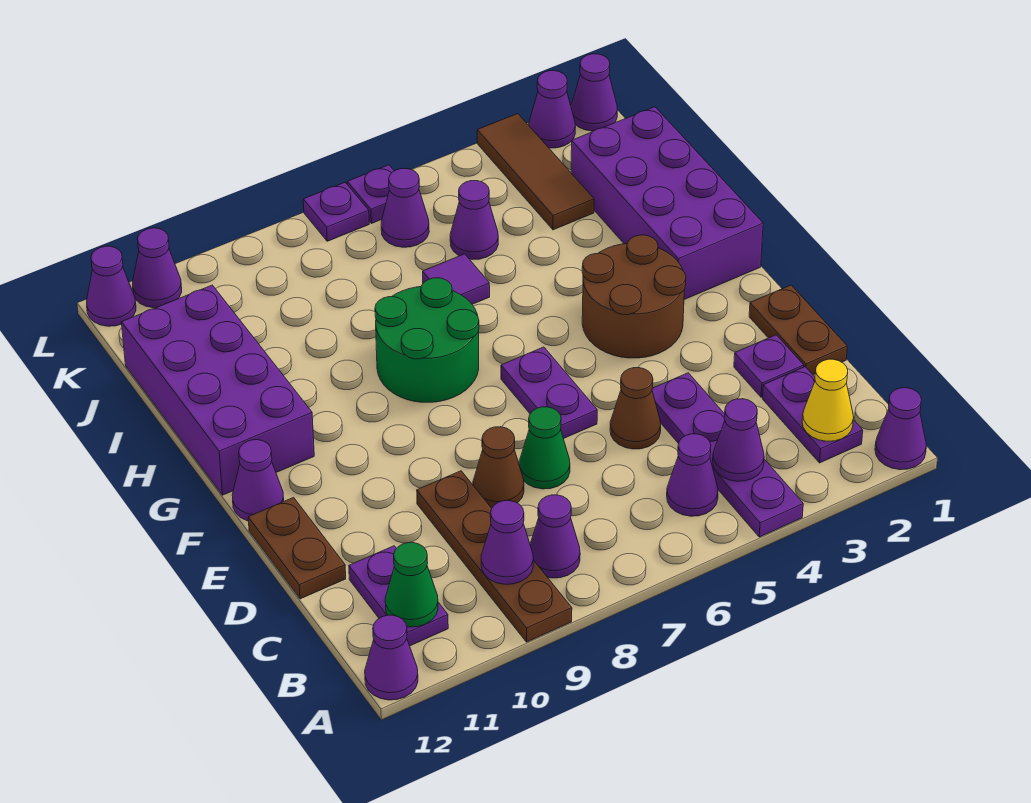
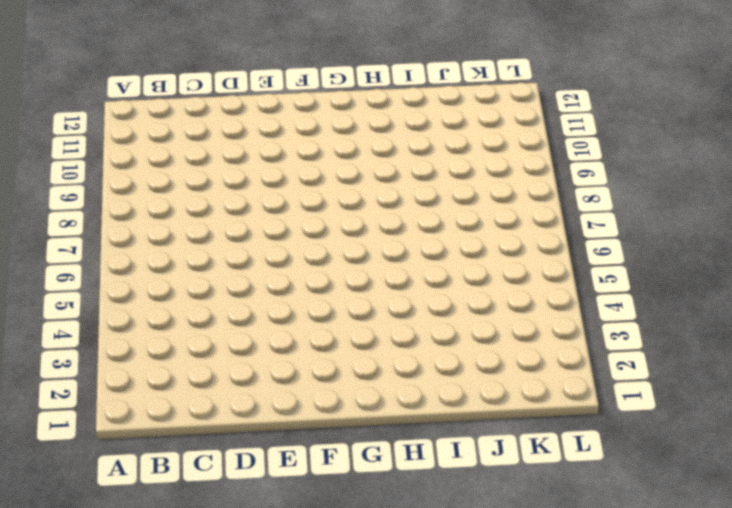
none -> purple 1x1 cone [875,388,926,470]
none -> purple 1x4 plate [652,373,803,537]
none -> brown 1x4 plate [417,471,572,642]
none -> purple 1x1 cone [365,615,418,700]

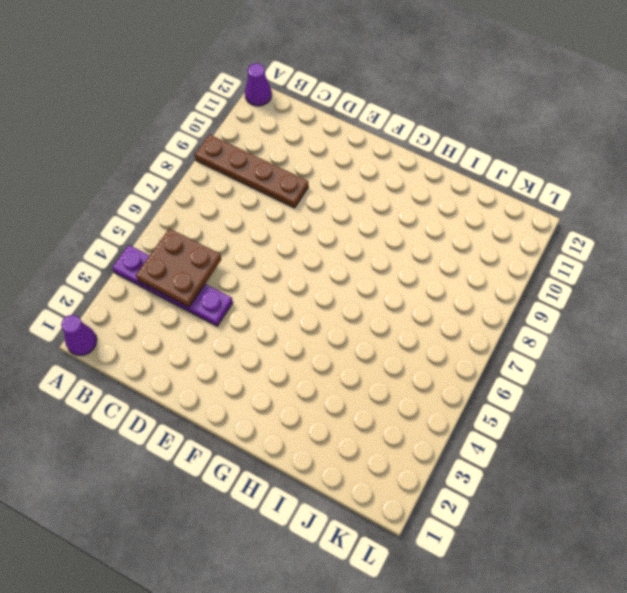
brown 2x2 plate [136,228,221,307] -> purple 1x1 cone [713,399,764,481]
none -> purple 1x2 plate [762,367,863,463]
none -> purple 1x1 cone [667,434,718,516]
none -> purple 1x1 cone [530,495,580,578]
none -> purple 1x2 plate [349,546,448,646]

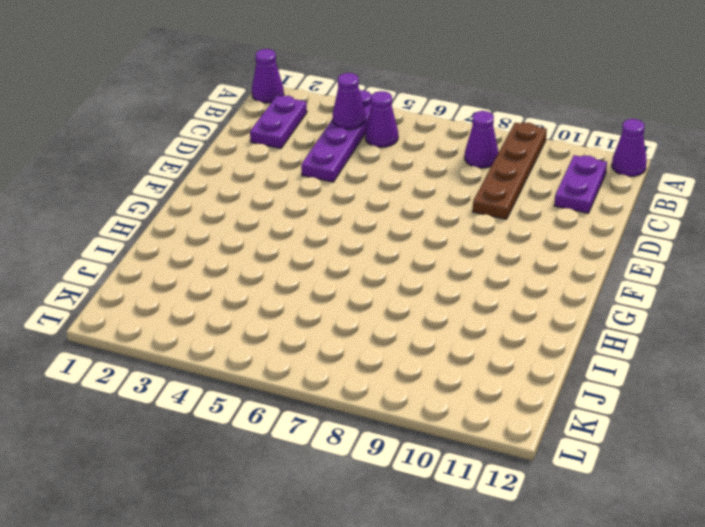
none -> brown 1x2 plate [749,285,847,375]
none -> purple 1x1 plate [734,335,804,397]
none -> brown 1x1 cone [610,368,661,449]
none -> green 1x1 cone [519,407,570,489]

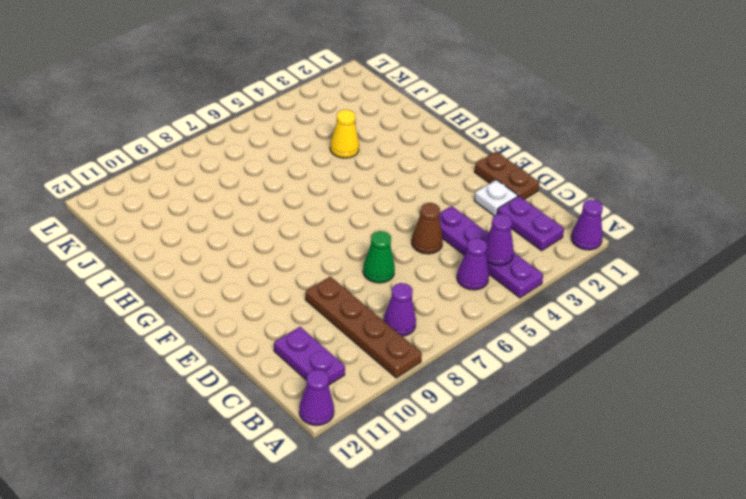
white 1x1 plate [474,180,518,216] -> purple 1x1 plate [734,335,804,397]
yellow 1x1 cone [330,110,359,158] -> yellow 1x1 cone moved to [802,359,854,441]
none -> brown 1x1 cone [473,427,524,508]
none -> brown 1x2 plate [248,498,346,599]
none -> purple 1x2 plate [501,347,597,439]
none -> brown 2x2 round brick [582,235,686,358]

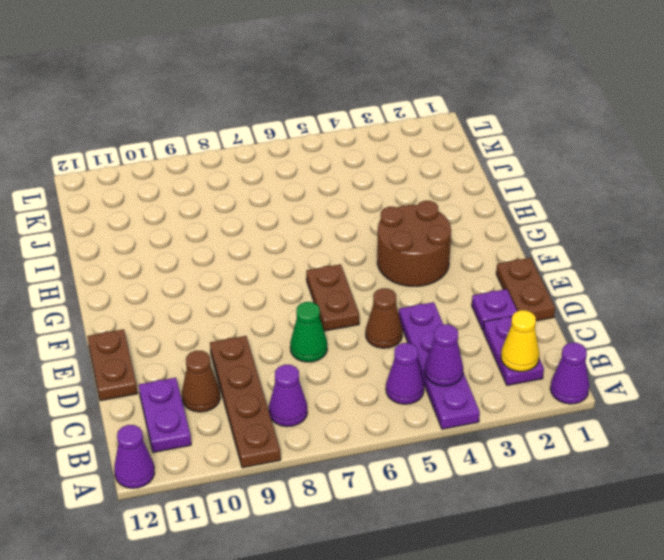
brown 1x1 cone [182,351,220,412] -> brown 1x1 cone moved to [473,427,524,508]
brown 1x2 plate [306,264,359,331] -> purple 1x2 plate [501,347,597,439]
none -> purple 1x1 cone [232,440,284,521]
none -> purple 2x4 brick [571,107,763,300]
none -> green 2x2 round brick [375,278,479,402]
none -> purple 2x4 brick [121,285,314,495]

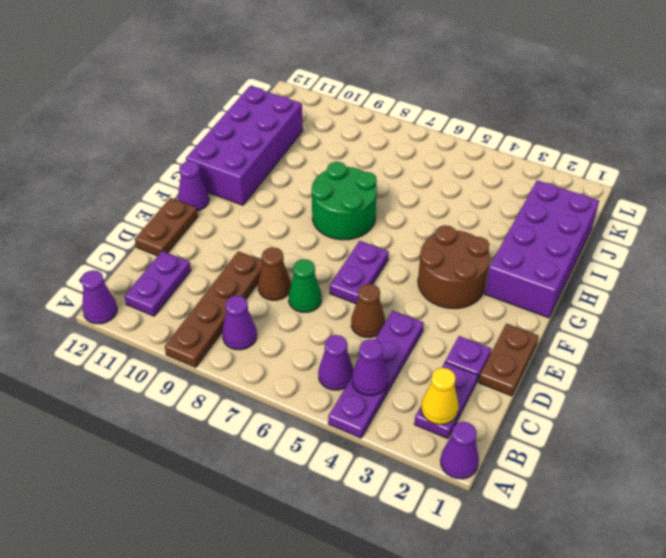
none -> purple 1x1 tile [423,254,490,304]
none -> brown 1x3 tile [477,114,594,230]
none -> purple 1x1 cone [450,181,498,260]
none -> purple 1x1 cone [381,169,429,247]

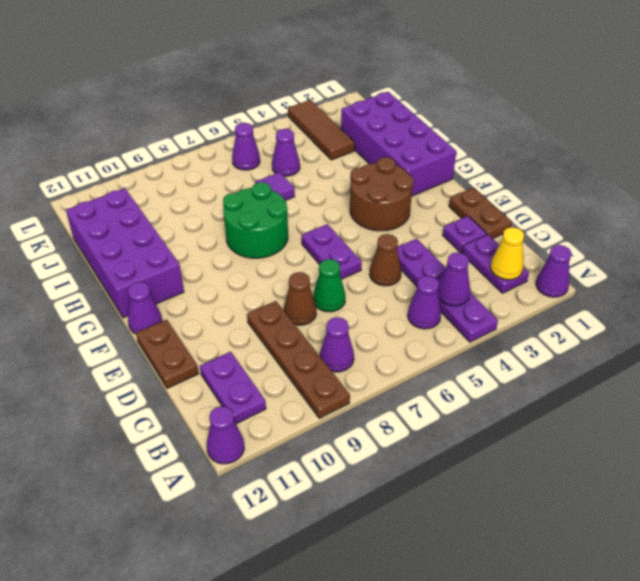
none -> purple 1x1 cone [571,54,617,131]
none -> purple 1x1 cone [529,71,576,148]
none -> purple 1x1 plate [347,165,394,224]
none -> purple 1x1 plate [303,182,369,241]

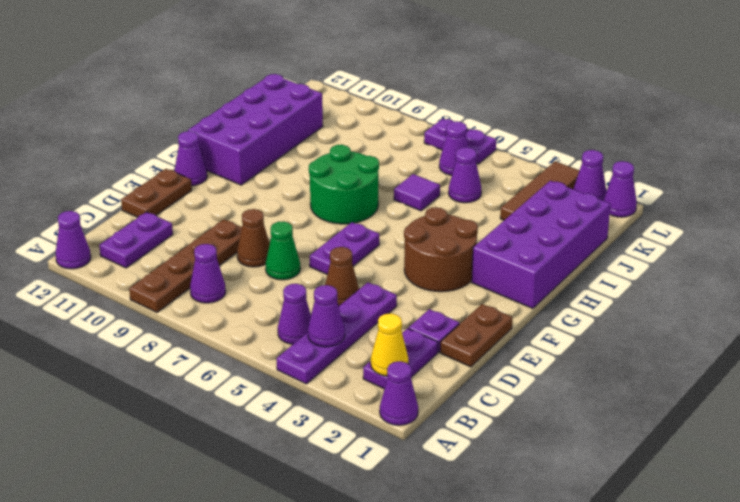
none -> purple 1x1 cone [133,228,182,308]
none -> purple 1x1 cone [87,246,136,326]
none -> purple 1x1 cone [481,501,533,584]
none -> green 1x1 cone [385,543,438,627]

